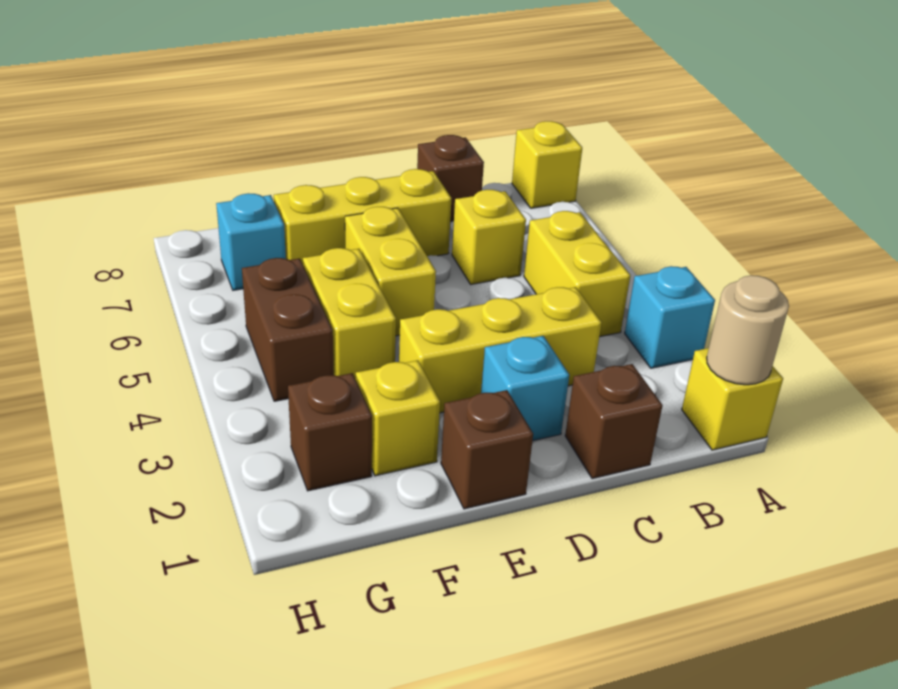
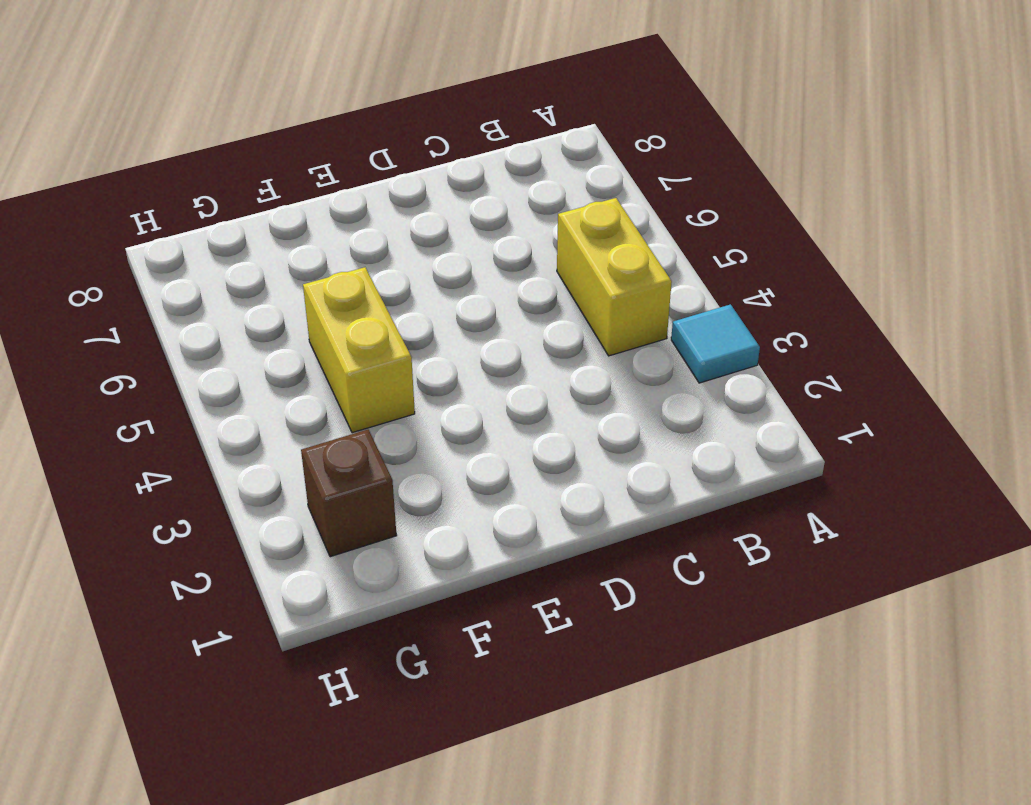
cyan 1x1 tile [671,304,760,383] -> cyan 1x1 brick [625,266,715,368]
none -> yellow 1x1 brick [682,348,783,450]
none -> yellow 1x1 brick [512,121,582,208]
none -> brown 1x1 brick [565,364,663,479]

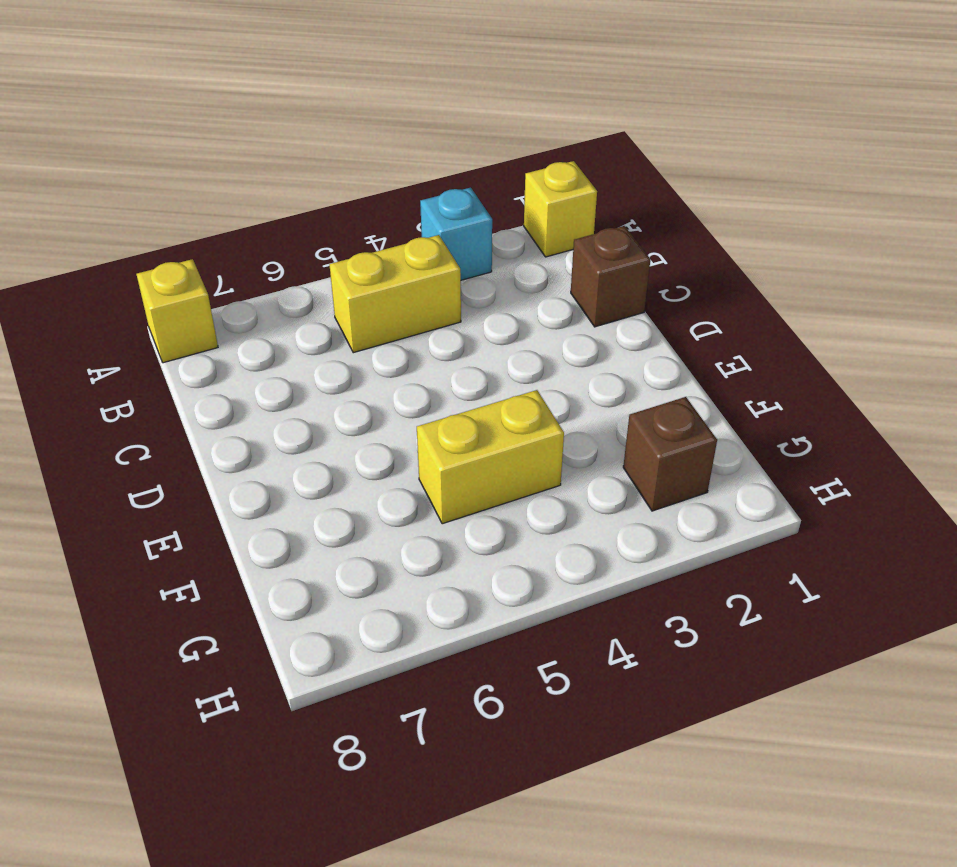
none -> yellow 1x3 brick [399,287,602,413]
none -> yellow 1x1 brick [452,190,526,284]
none -> brown 1x1 brick [417,135,484,221]

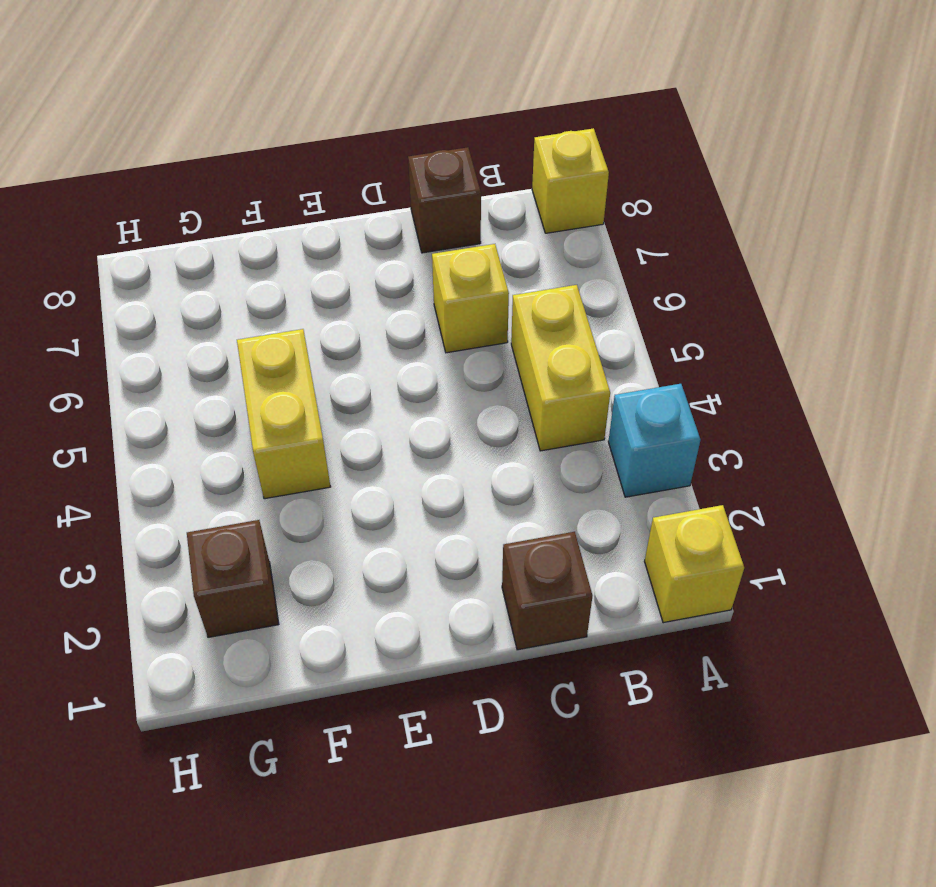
none -> yellow 1x3 brick [399,287,602,413]
none -> cyan 1x1 brick [481,336,569,441]
none -> yellow 1x3 brick [274,169,452,264]

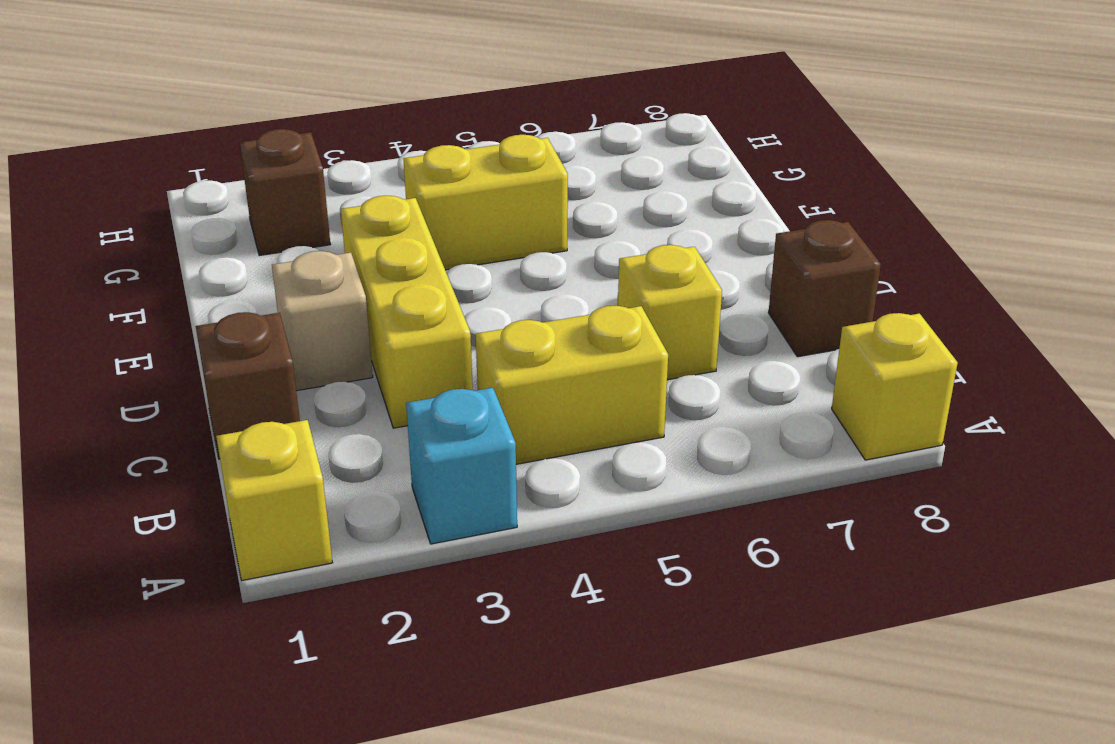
tan 1x1 brick [272,251,373,391] -> cyan 1x1 brick [481,336,569,441]
none -> yellow 1x3 brick [274,169,452,264]
none -> brown 1x1 brick [441,390,533,509]
none -> yellow 1x2 brick [345,207,436,336]

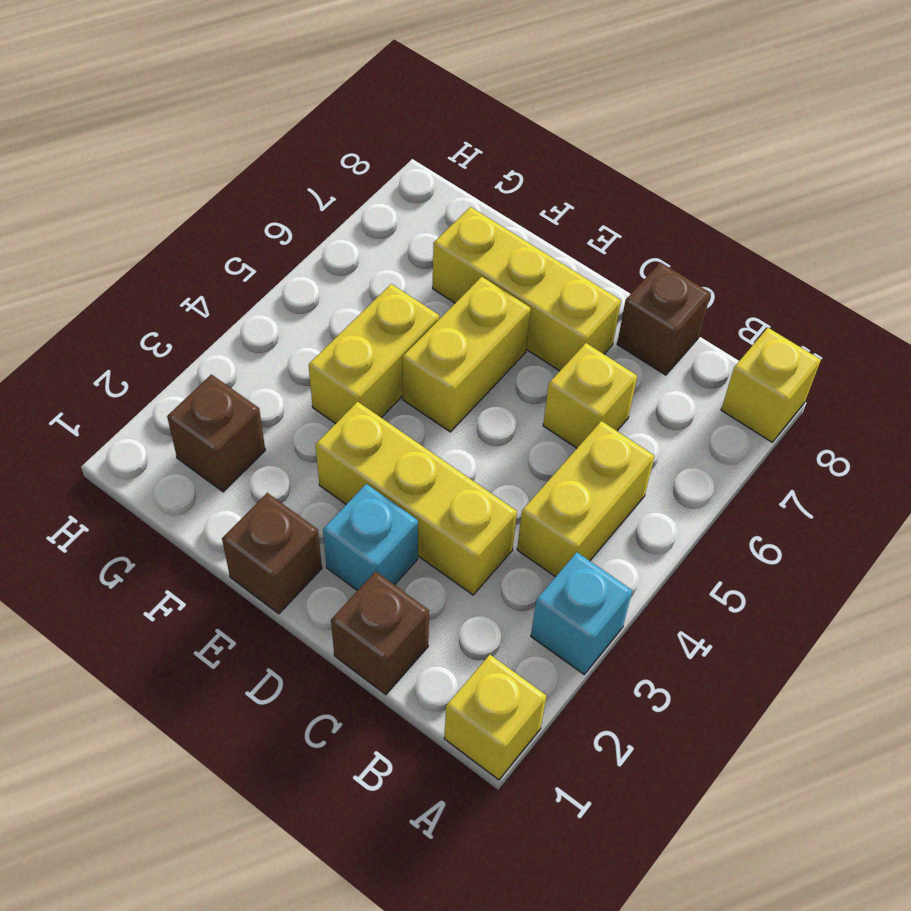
none -> yellow 1x1 brick [356,360,440,476]
none -> brown 1x2 brick [242,258,334,401]
none -> cyan 1x1 brick [216,193,286,290]

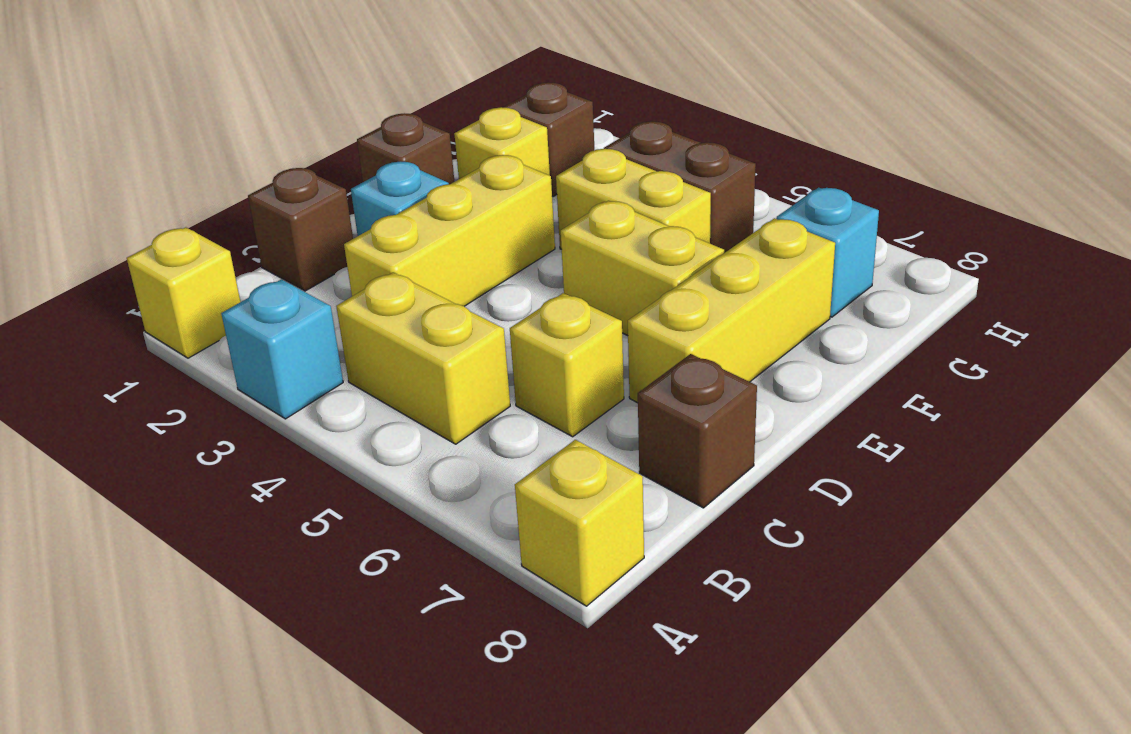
none -> tan 1x1 round brick [707,275,789,385]

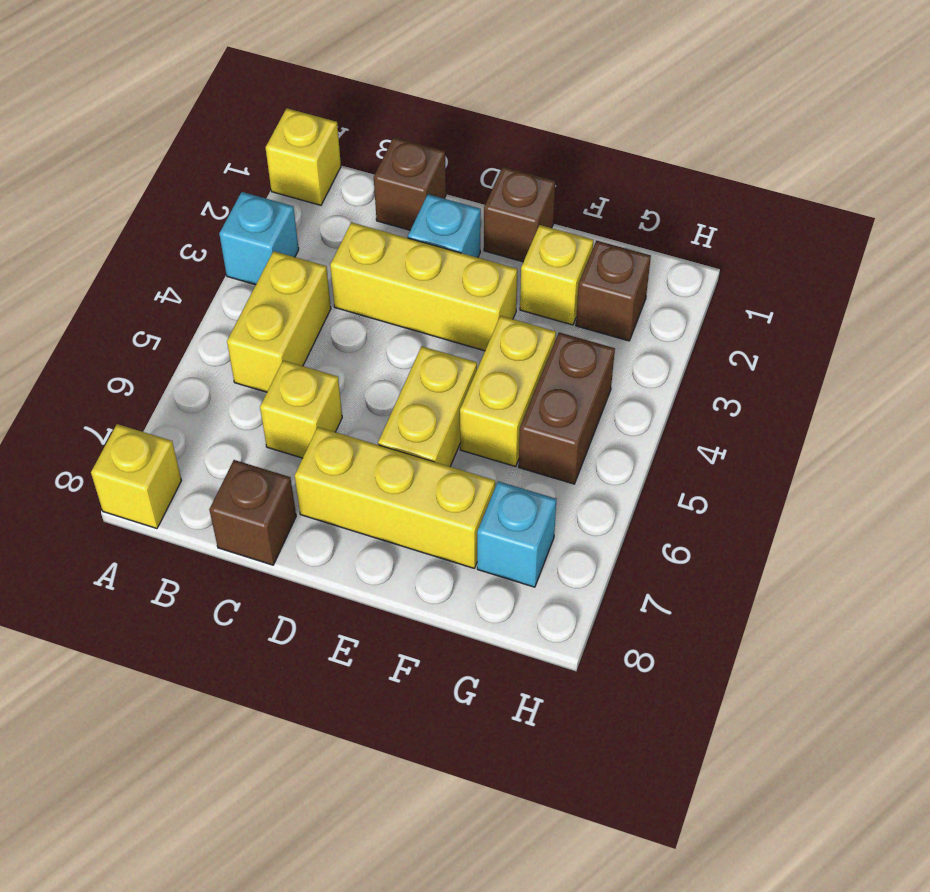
none -> tan 1x1 round brick [707,275,789,385]

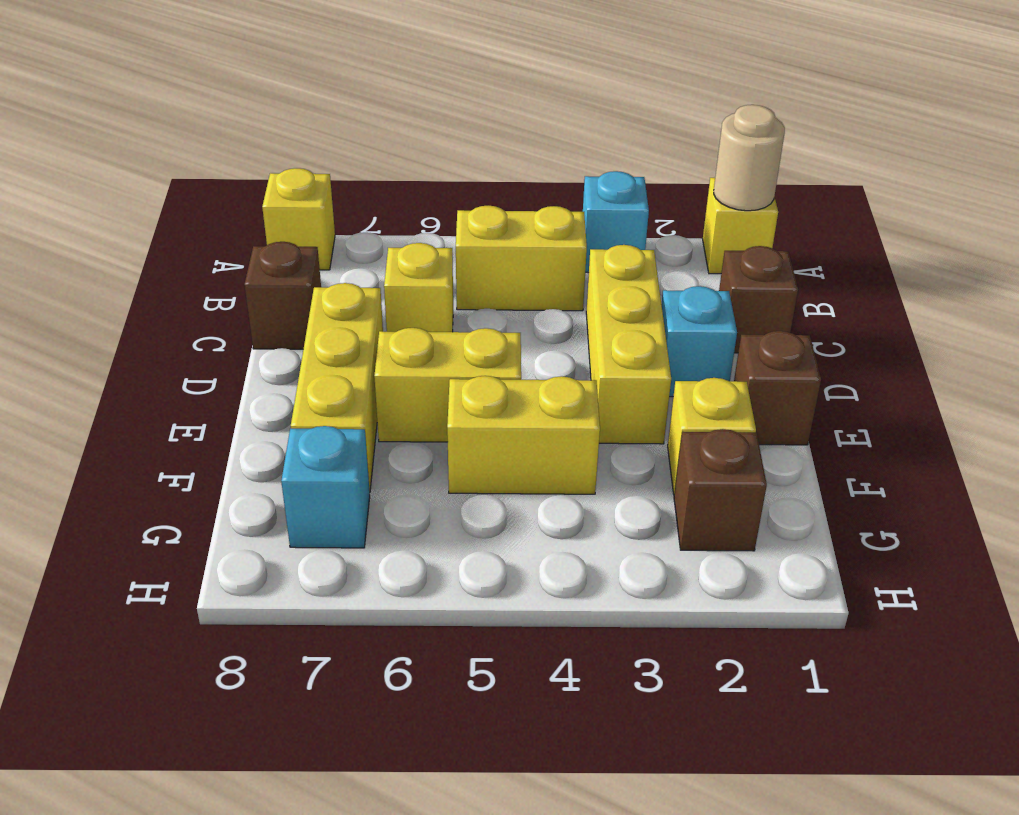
none -> brown 1x2 brick [242,258,334,401]

